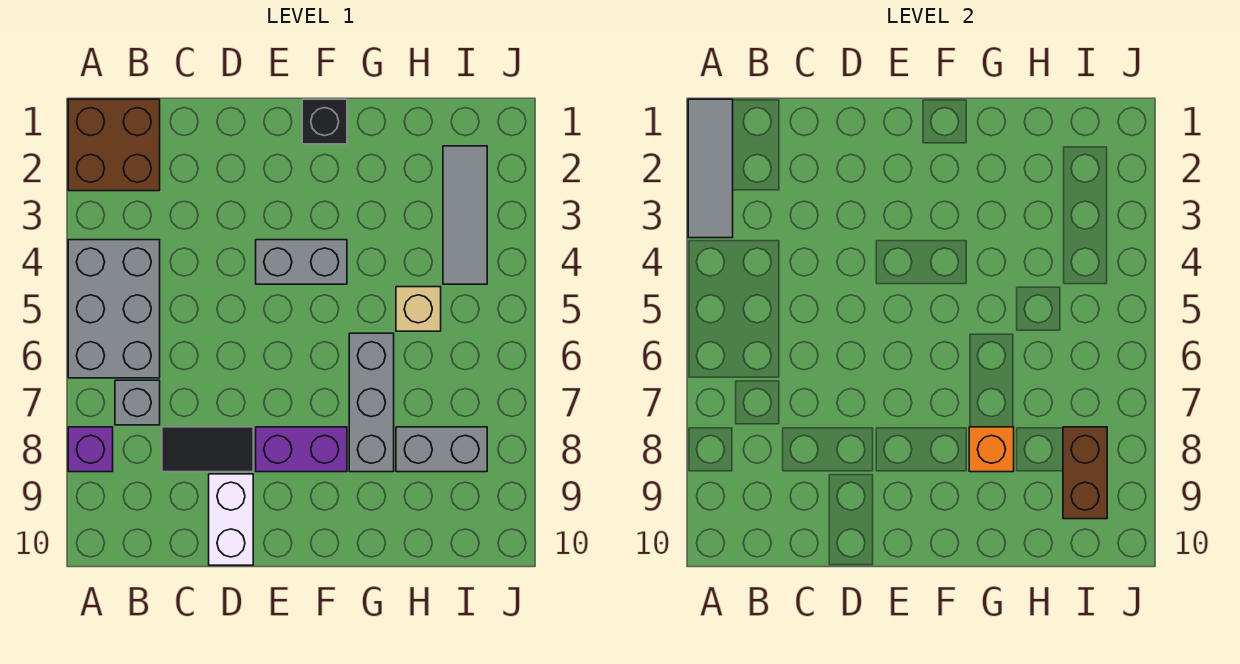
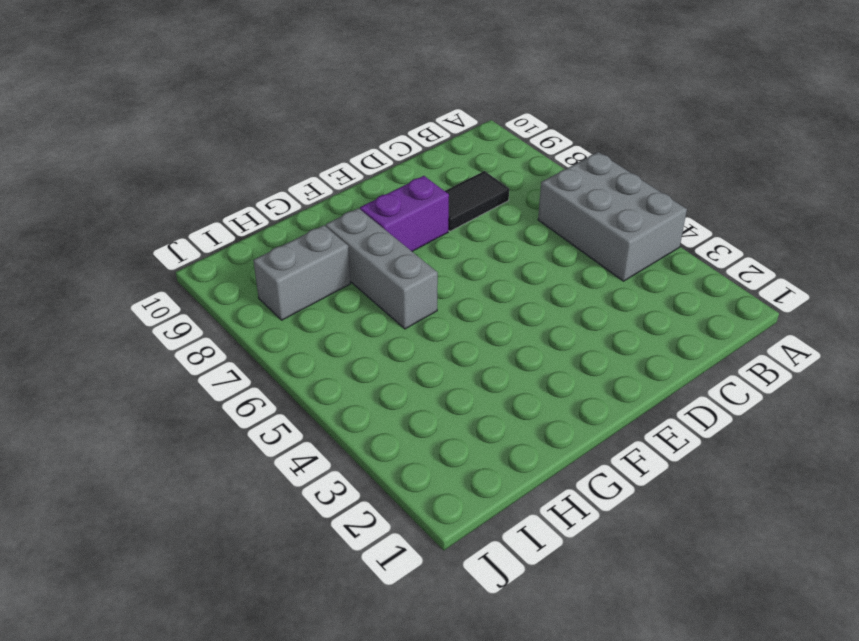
none -> brown 2x2 brick [68,99,160,191]
none -> purple 1x1 brick [68,427,113,472]
none -> grey 1x1 brick [115,380,160,425]

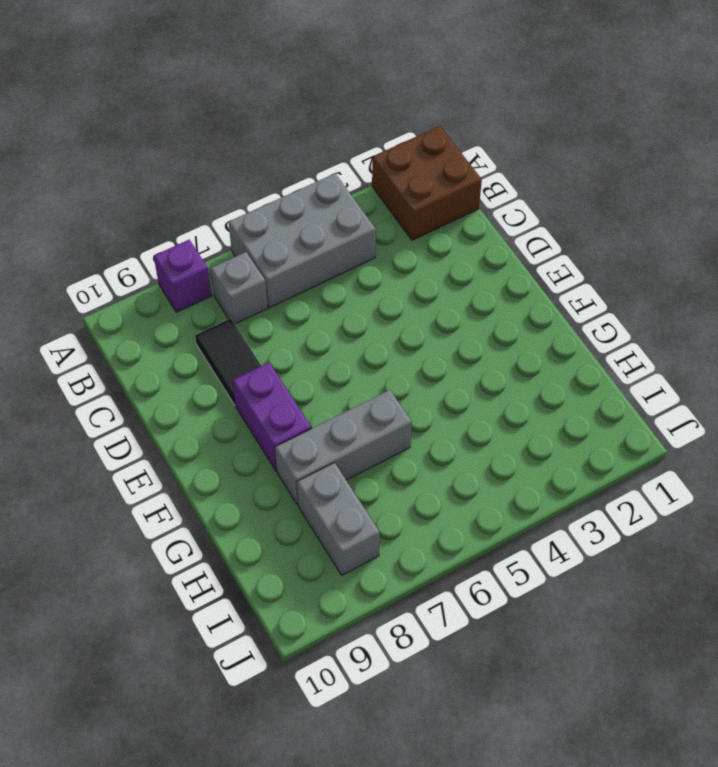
none -> white 1x2 brick [209,474,253,565]
none -> grey 1x2 brick [256,240,347,284]
none -> black 1x1 brick [302,99,347,144]

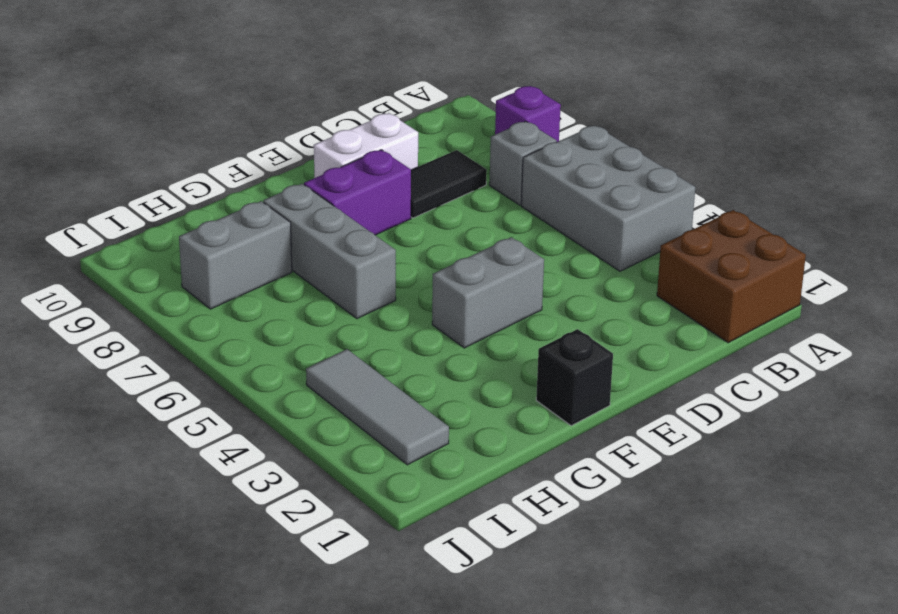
white 1x2 brick [314,113,418,178] -> white 1x2 brick turned to [209,474,253,565]
none -> tan 1x1 brick [396,287,441,331]
none -> grey 1x3 tile [688,99,733,238]
none -> orange 1x1 brick [969,427,1014,472]

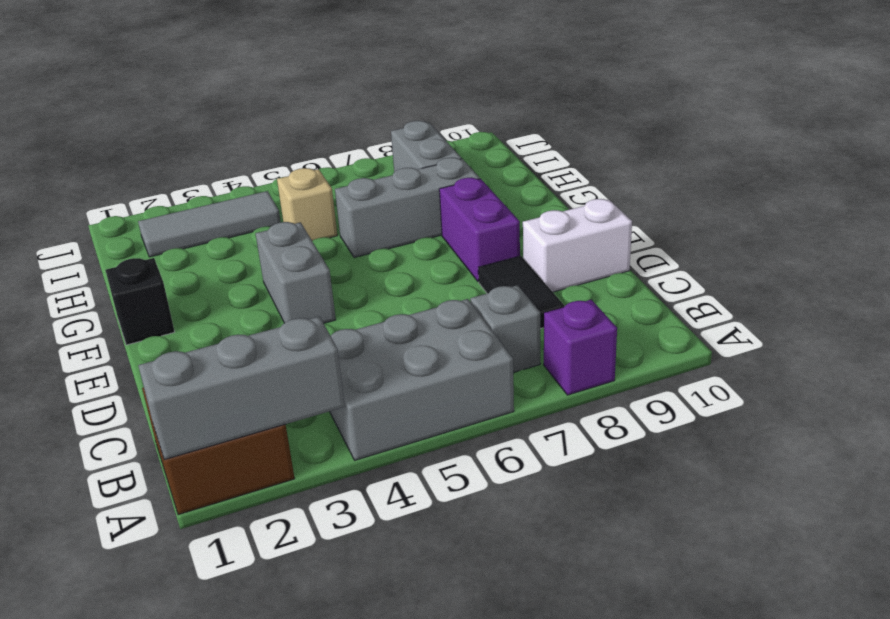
grey 1x3 brick [138,317,345,460] -> grey 1x3 tile [688,99,733,238]
none -> orange 1x1 brick [969,427,1014,472]
none -> brown 1x2 brick [1063,427,1107,519]

